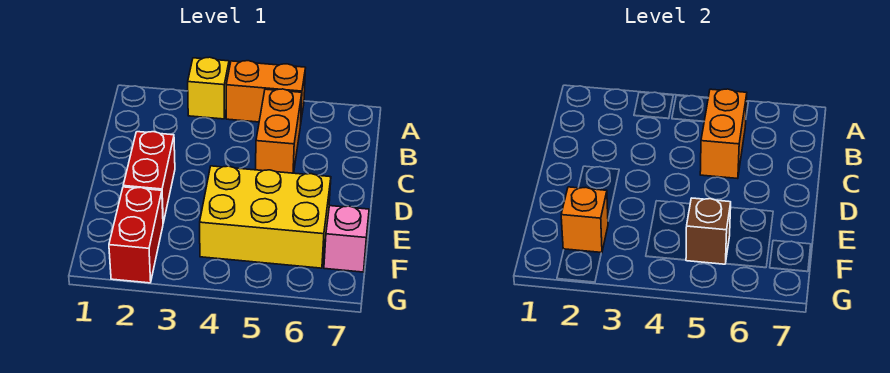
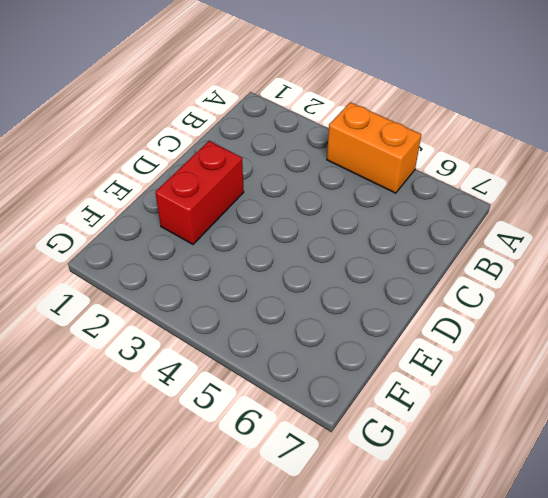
none -> yellow 1x1 brick [188,57,229,119]
none -> orange 1x2 brick [256,89,302,173]

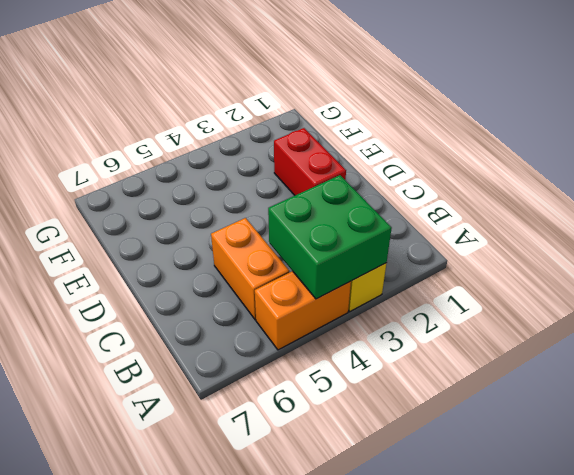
green 2x2 brick [268,175,392,299] -> none
none -> yellow 2x3 brick [200,166,331,268]
none -> red 1x2 brick [109,187,163,283]

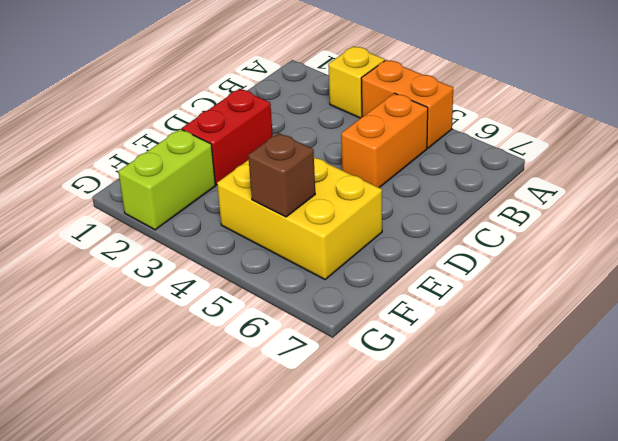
lime 1x2 brick [118,129,215,230] -> red 1x2 brick [109,187,163,283]
none -> pink 1x1 brick [324,206,369,272]
none -> orange 1x2 brick [700,89,747,179]

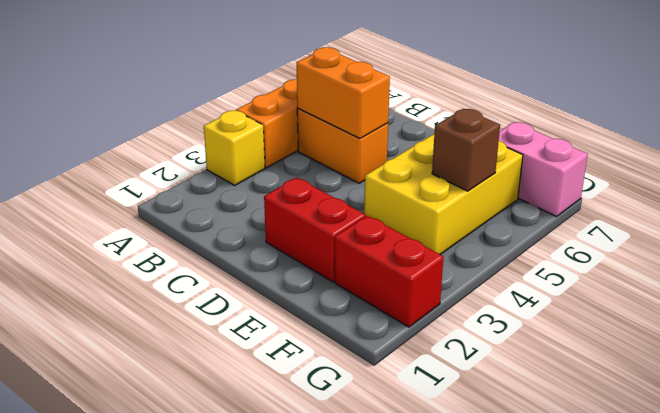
pink 1x2 brick [499,122,588,216] -> pink 1x1 brick [324,206,369,272]
none -> orange 1x1 brick [561,187,608,253]

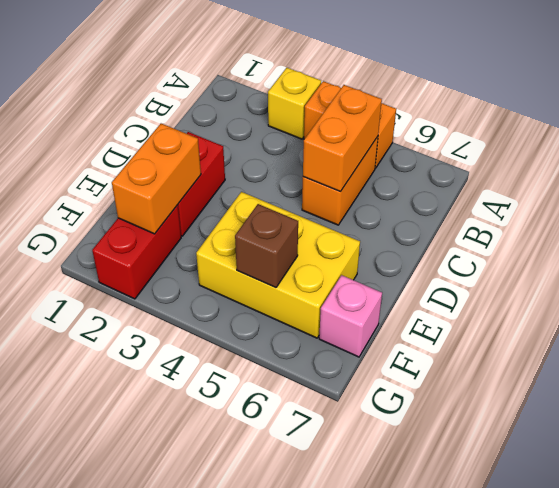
orange 1x2 brick [112,124,201,234] -> orange 1x1 brick [561,187,608,253]

